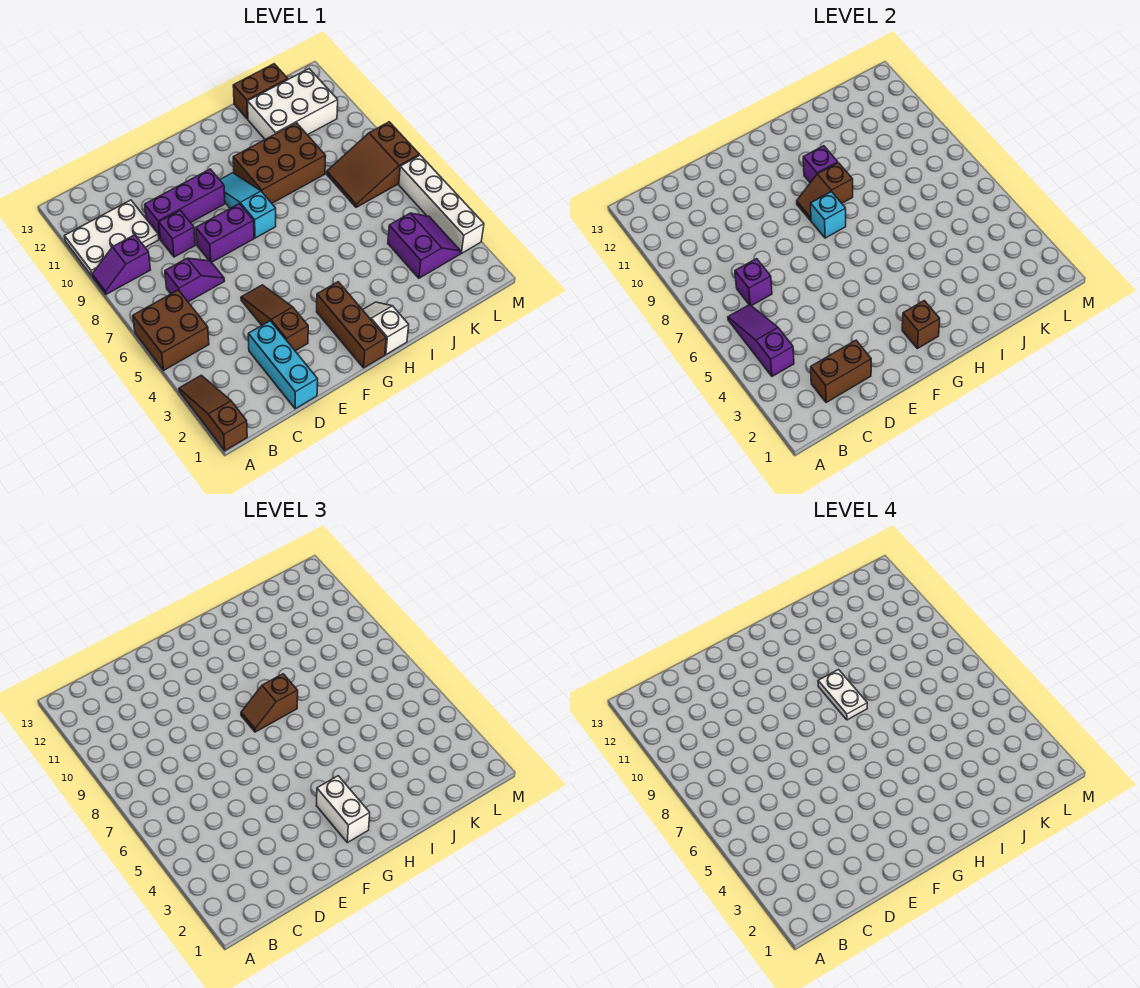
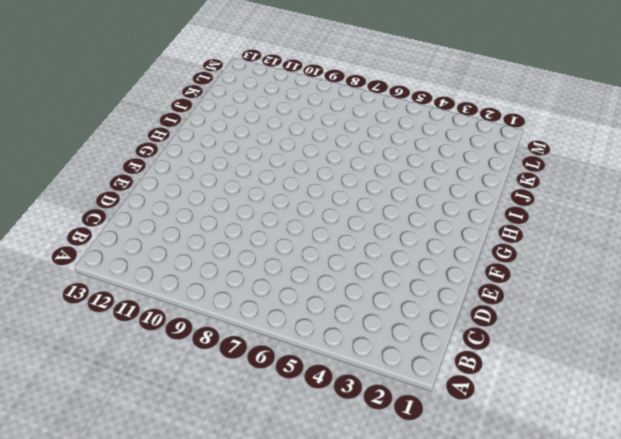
none -> brown 1x3 slope [179,375,247,451]
none -> brown 2x2 brick [133,290,209,370]
none -> purple 1x2 slope [92,235,150,294]

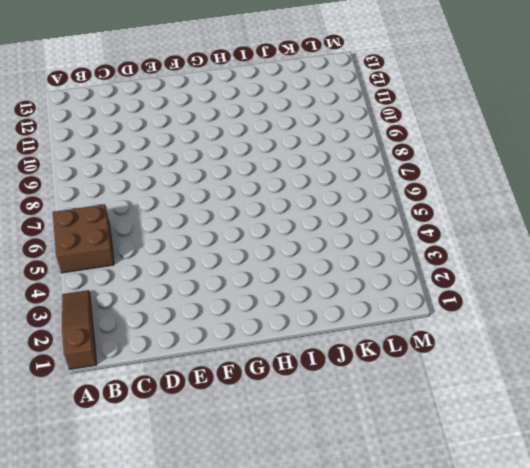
none -> purple 1x2 slope [92,235,150,294]
none -> white 2x3 plate [64,200,159,276]
none -> purple 1x2 slope [165,258,224,302]

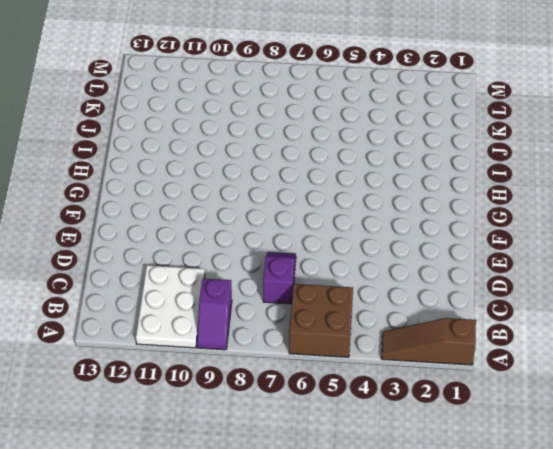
none -> cyan 1x3 brick [248,321,318,409]
none -> purple 1x1 brick [159,210,195,257]
none -> purple 1x3 brick [145,169,225,239]

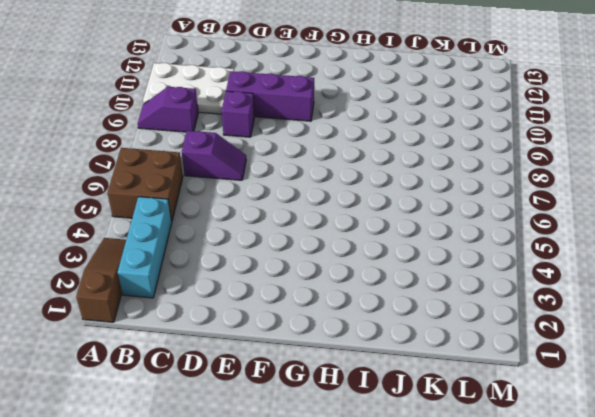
cyan 1x3 brick [118,197,172,298] -> cyan 1x3 brick moved to [248,321,318,409]
none -> brown 1x3 slope [241,285,308,351]
none -> purple 1x2 brick [196,204,254,262]
none -> brown 1x3 brick [317,282,386,368]

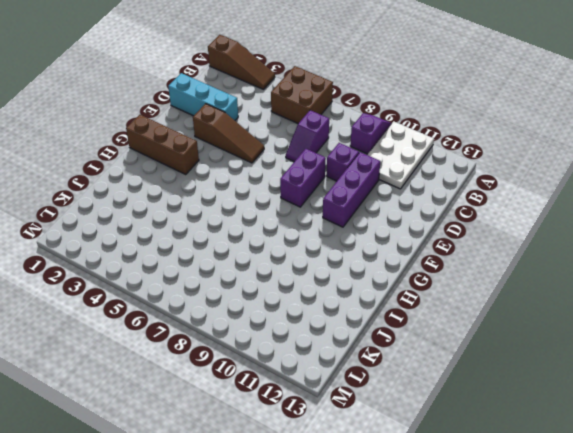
none -> cyan 1x3 slope [220,173,276,238]
none -> white 1x2 slope [363,302,409,354]
none -> brown 2x3 brick [233,123,326,203]

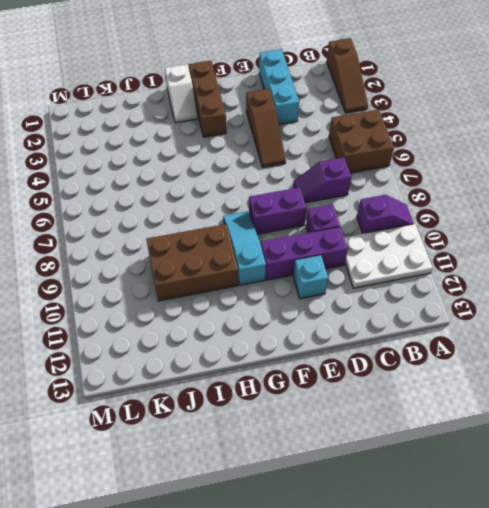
cyan 1x1 brick [293,255,328,299] -> cyan 1x1 brick moved to [811,192,846,238]
cyan 1x3 slope [223,211,266,285] -> cyan 1x3 slope turned to [220,173,276,238]
none -> white 2x3 brick [248,69,338,139]
none -> brown 1x2 brick [233,64,288,119]
none -> purple 2x2 slope [388,213,461,278]

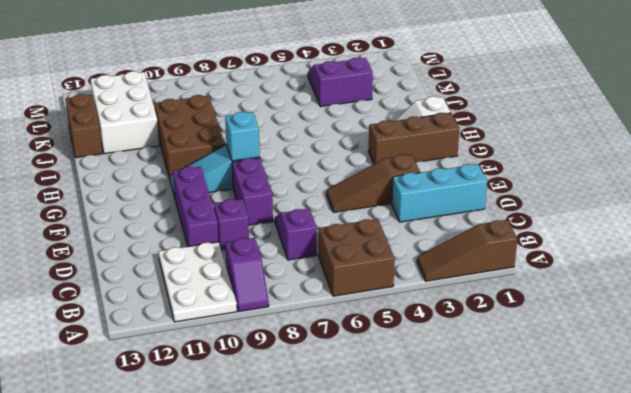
none -> brown 2x3 slope [327,122,419,207]
none -> white 1x4 brick [399,155,484,253]
none -> purple 1x3 slope [728,305,794,376]

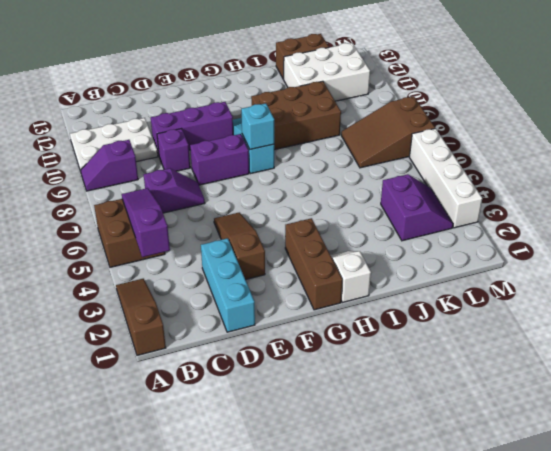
none -> brown 1x2 brick [811,340,871,403]
none -> purple 1x1 brick [735,259,772,306]
none -> brown 1x1 brick [902,301,940,349]

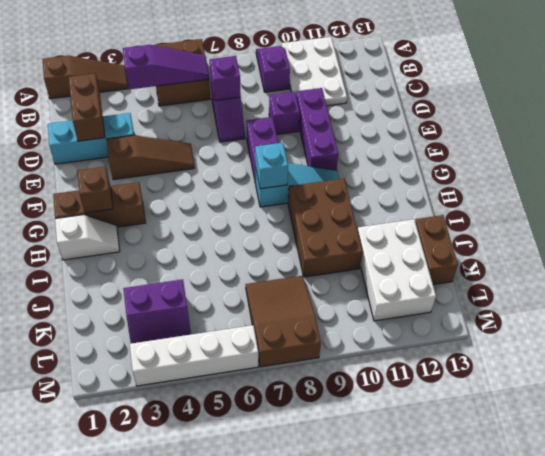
none -> brown 1x2 slope [797,163,853,221]
none -> purple 1x1 brick [803,146,838,183]
none -> white 1x2 brick [317,776,370,843]

